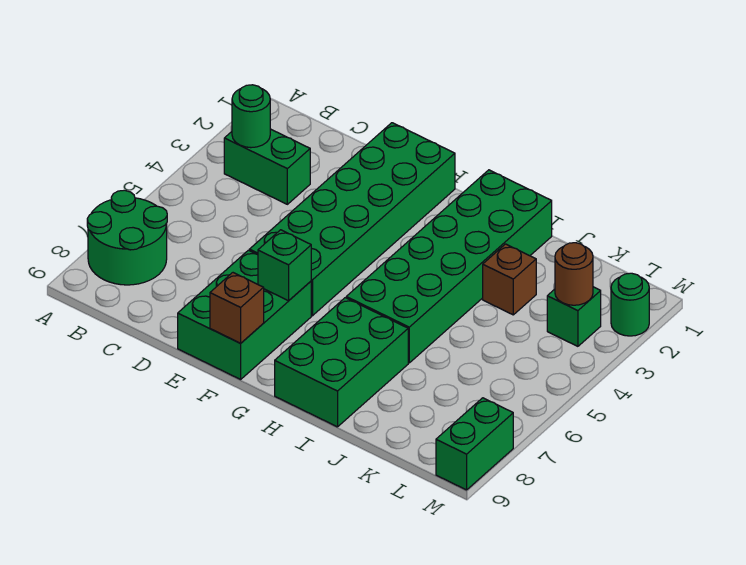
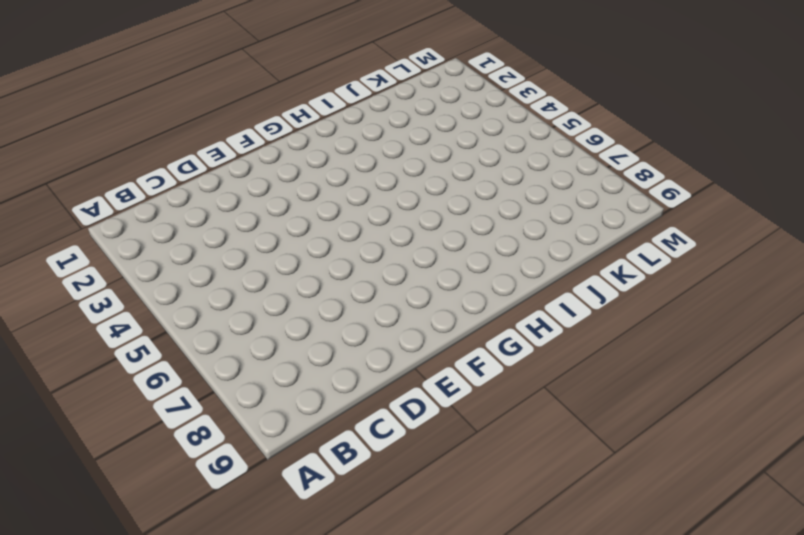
none -> green 2x2 round brick [87,190,167,285]
none -> green 1x2 brick [224,129,310,204]
none -> green 2x6 brick [249,123,455,316]

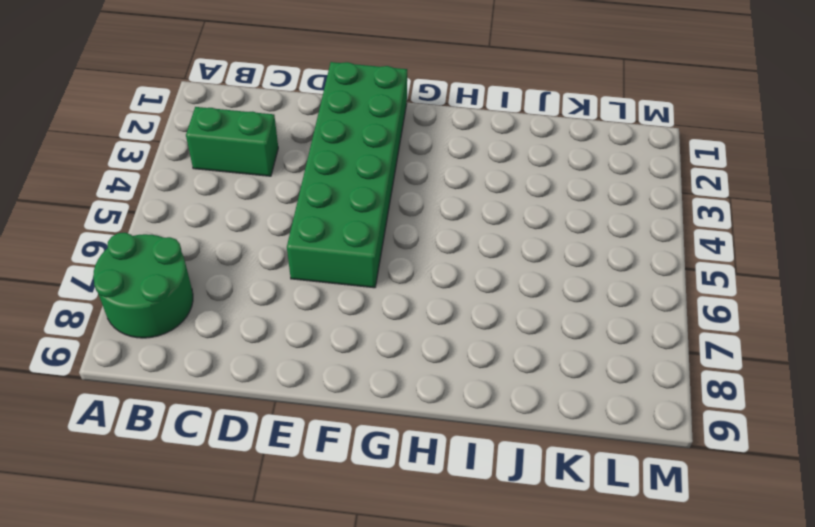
none -> green 2x3 brick [178,250,311,379]
none -> green 2x6 brick [346,170,552,363]
none -> green 2x3 brick [275,298,408,427]

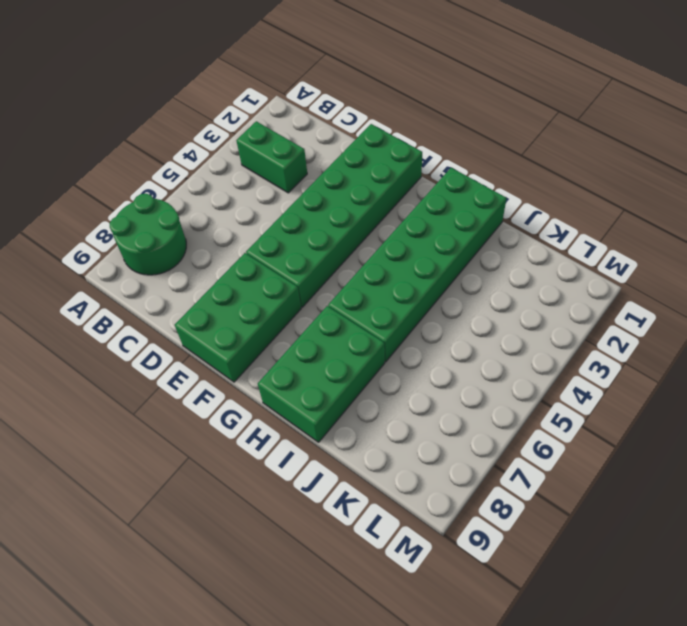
none -> brown 1x1 brick [483,244,536,315]
none -> green 1x1 brick [547,287,601,346]
none -> green 1x1 round brick [611,273,649,336]

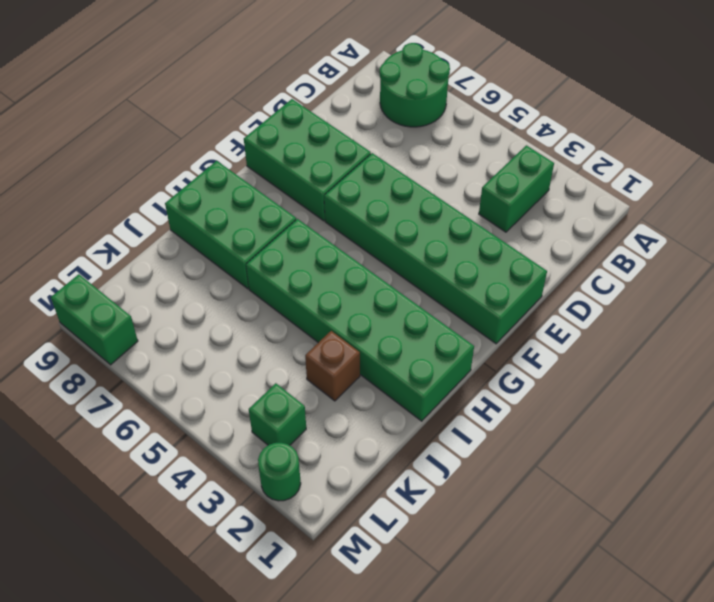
none -> green 1x1 round brick [232,85,270,148]
none -> green 1x1 brick [258,230,311,301]
none -> brown 1x1 brick [210,273,264,343]

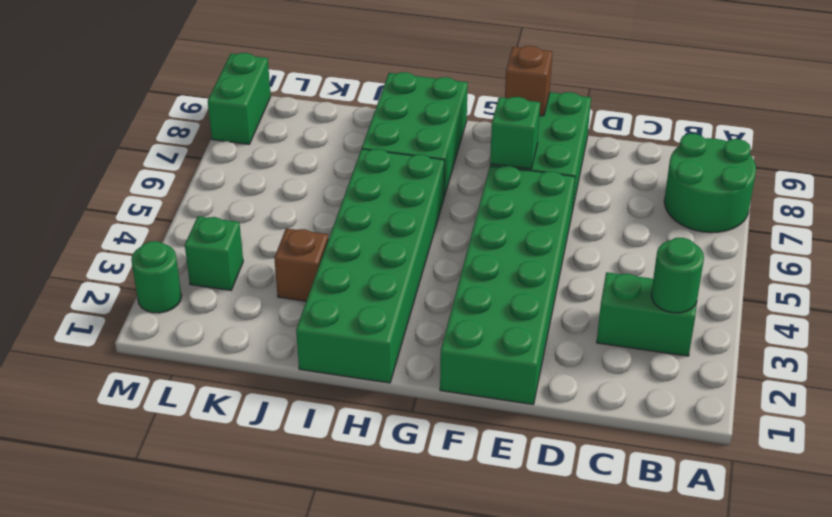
none -> brown 1x1 round brick [555,243,593,305]

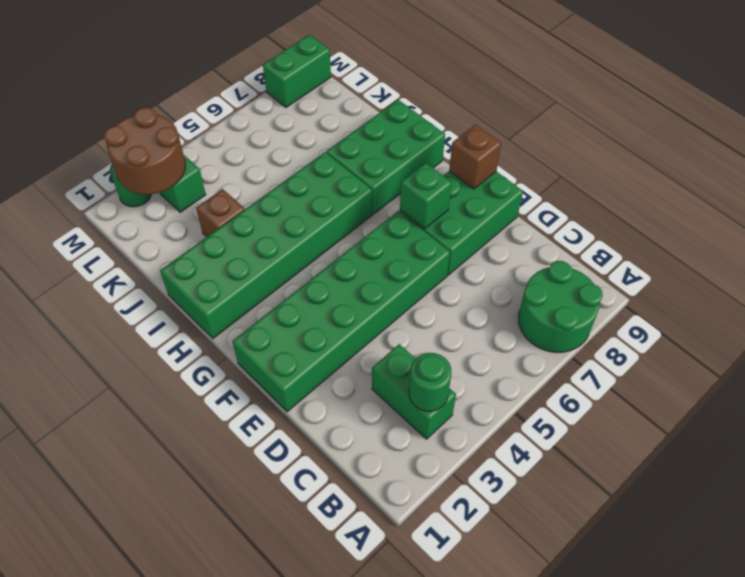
brown 2x2 round brick [104,108,185,195] -> brown 1x1 round brick [555,243,593,305]

